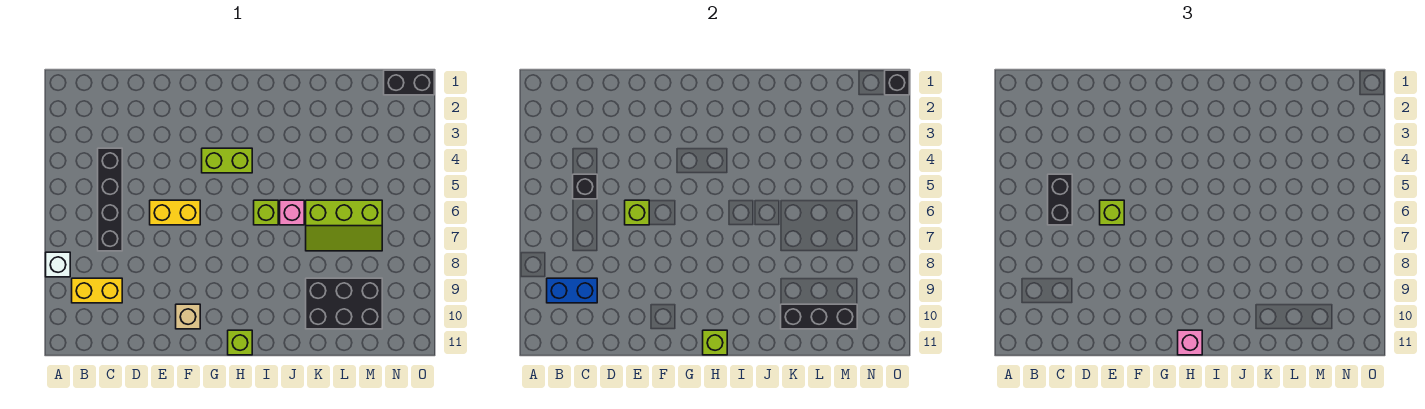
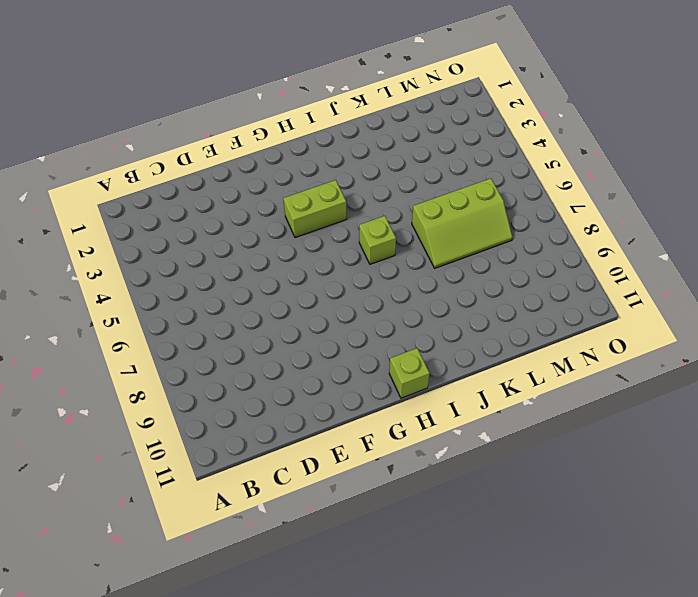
none -> white 1x1 brick [46,252,70,277]
none -> yellow 1x2 brick [72,278,122,303]
none -> black 1x4 brick [98,148,122,251]

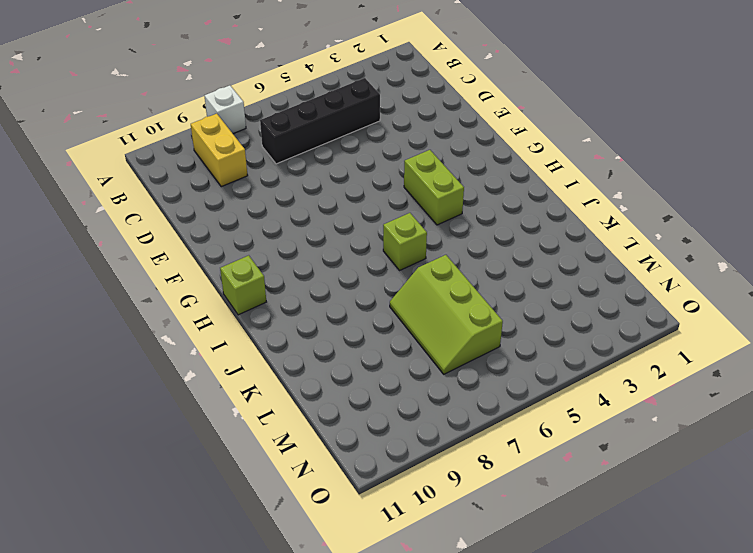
none -> yellow 1x2 brick [150,200,200,225]
none -> tan 1x1 brick [176,304,200,329]
none -> pink 1x1 brick [280,200,304,225]

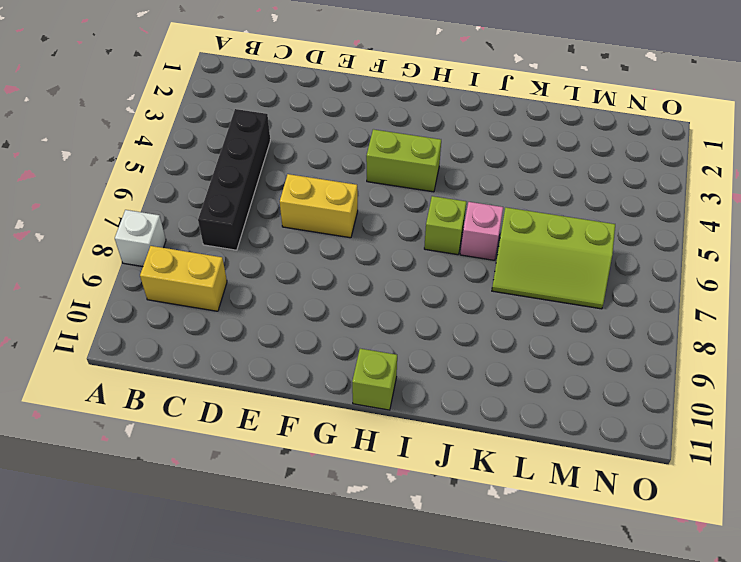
none -> tan 1x1 brick [176,304,200,329]
none -> black 2x3 brick [306,278,382,329]
none -> black 1x2 brick [384,70,434,95]

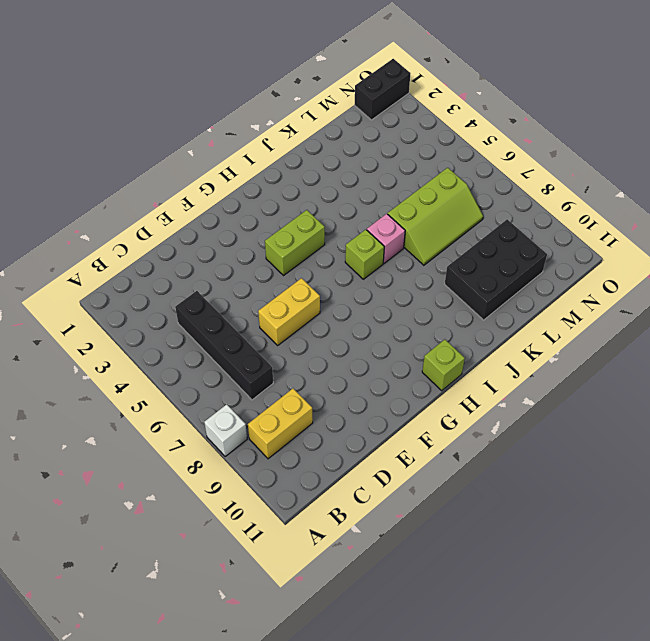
none -> tan 1x1 brick [176,304,200,329]
none -> blue 1x2 brick [547,278,597,303]
none -> black 1x1 brick [573,174,597,199]

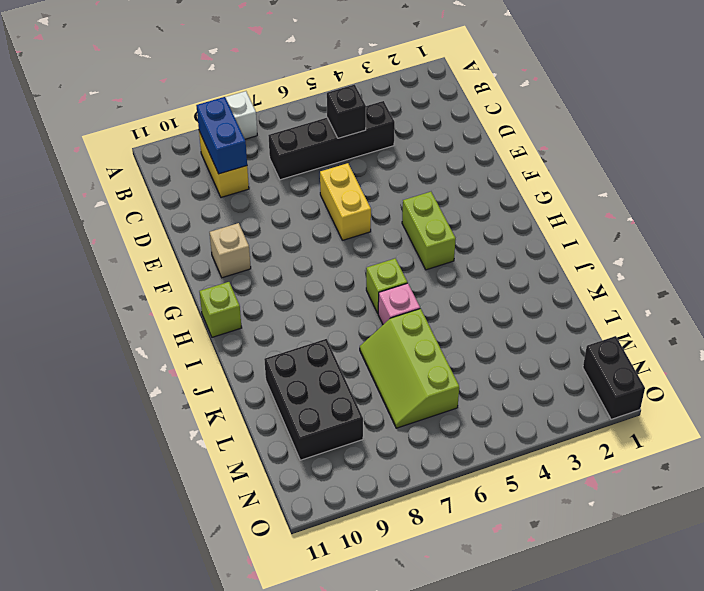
none -> lime 1x1 brick [625,200,649,225]
none -> lime 1x1 brick [703,330,727,355]
none -> black 1x3 brick [781,304,857,329]

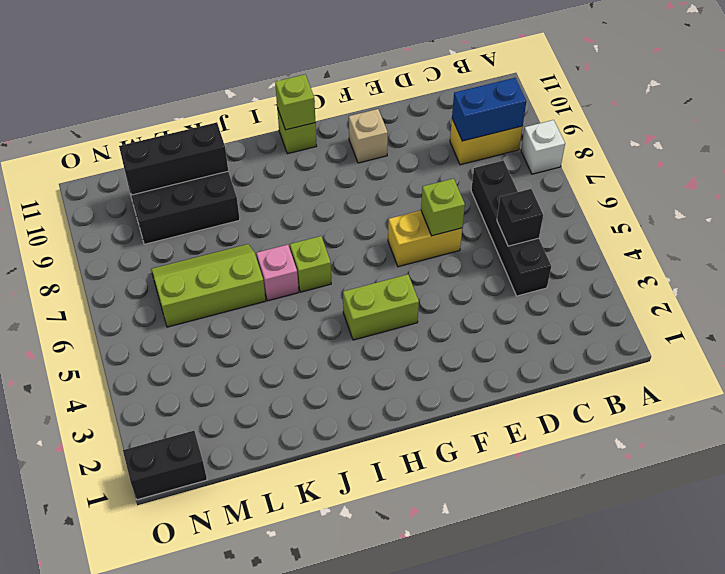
none -> black 1x1 brick [885,70,909,95]
none -> black 1x2 brick [1048,174,1072,225]
none -> lime 1x1 brick [1100,200,1124,225]

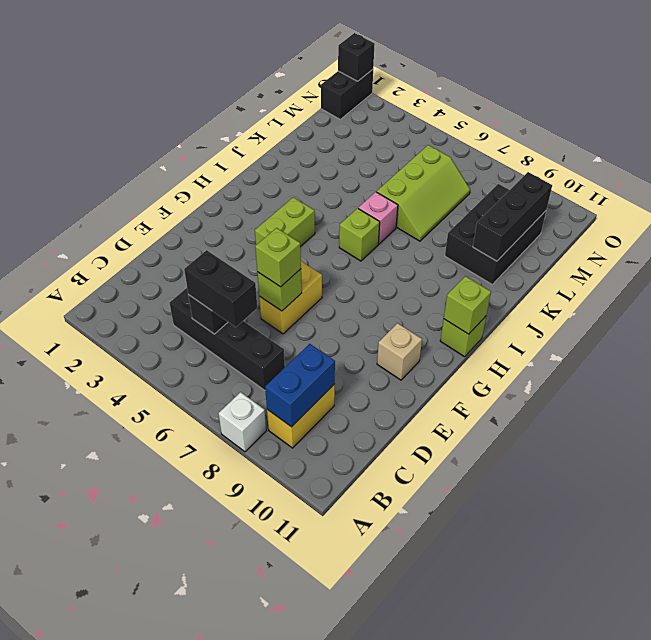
none -> pink 1x1 brick [1178,330,1202,355]

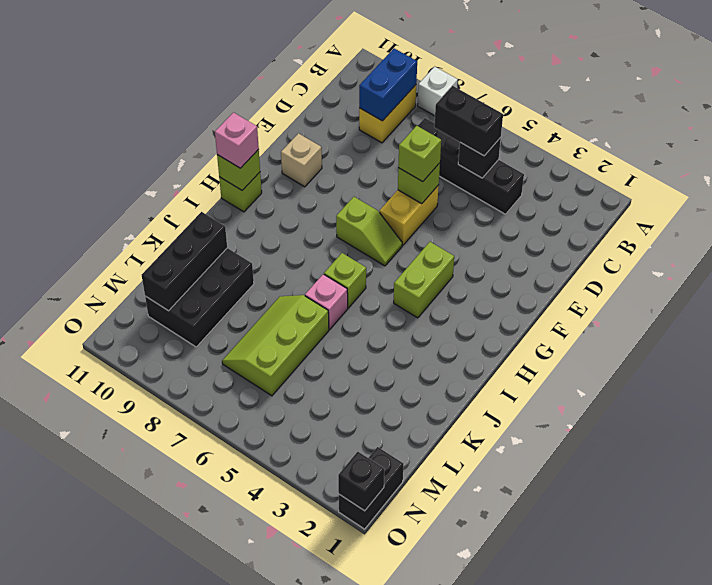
lime 1x2 slope [336,197,402,266] -> none

